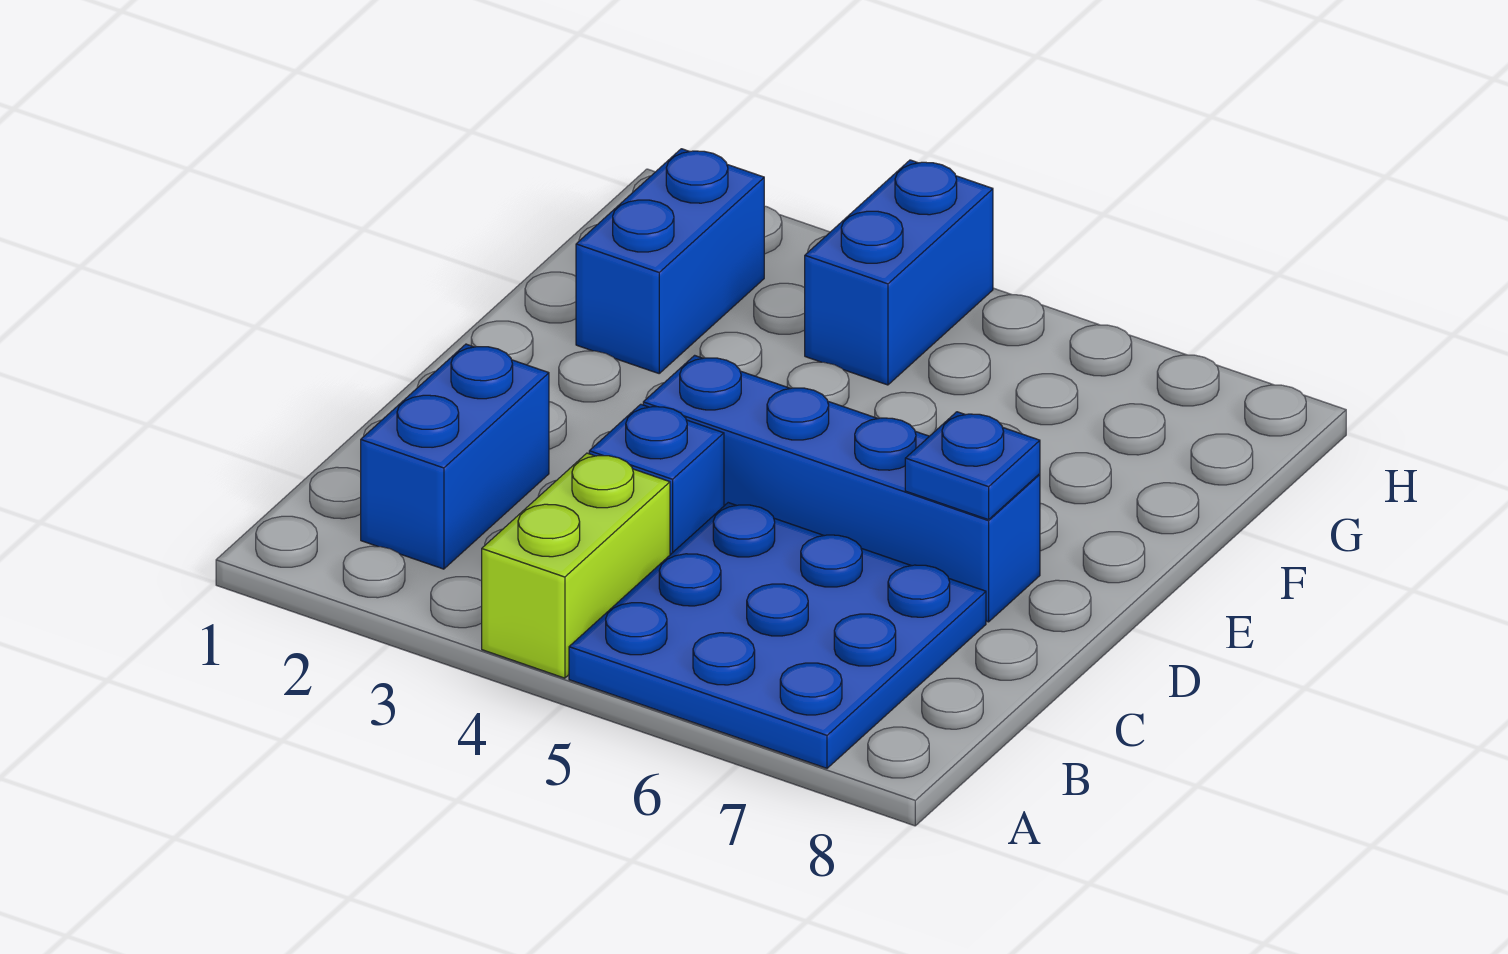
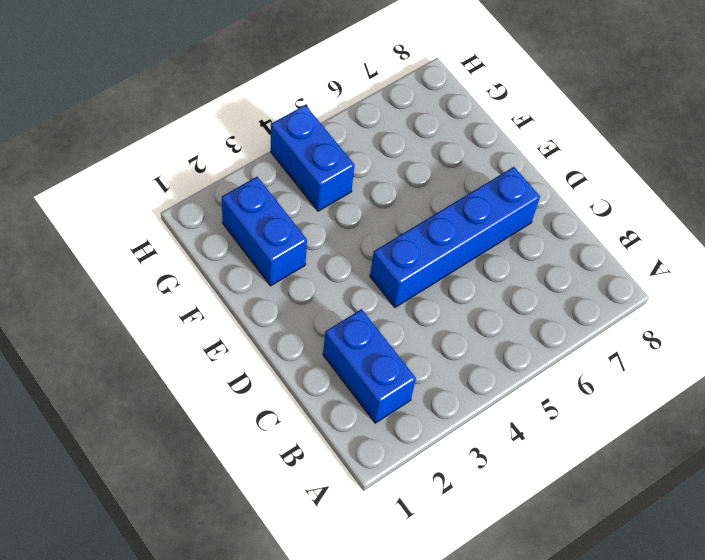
none -> lime 1x2 brick [482,453,670,678]
none -> blue 3x3 plate [569,503,986,768]

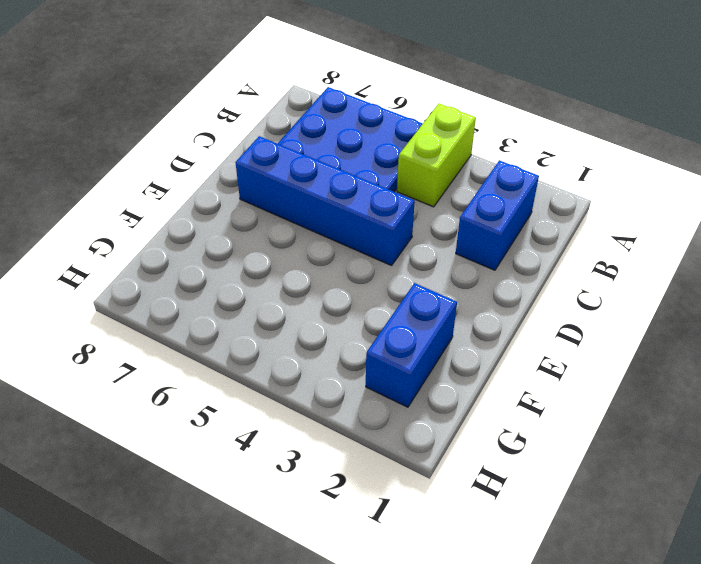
none -> blue 1x1 brick [589,404,724,555]
none -> blue 1x2 brick [805,160,993,385]

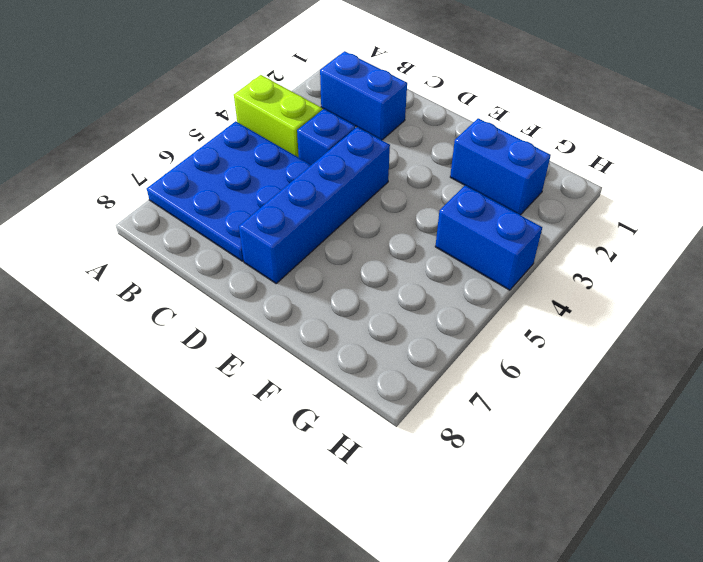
none -> blue 1x1 plate [905,412,1040,520]

